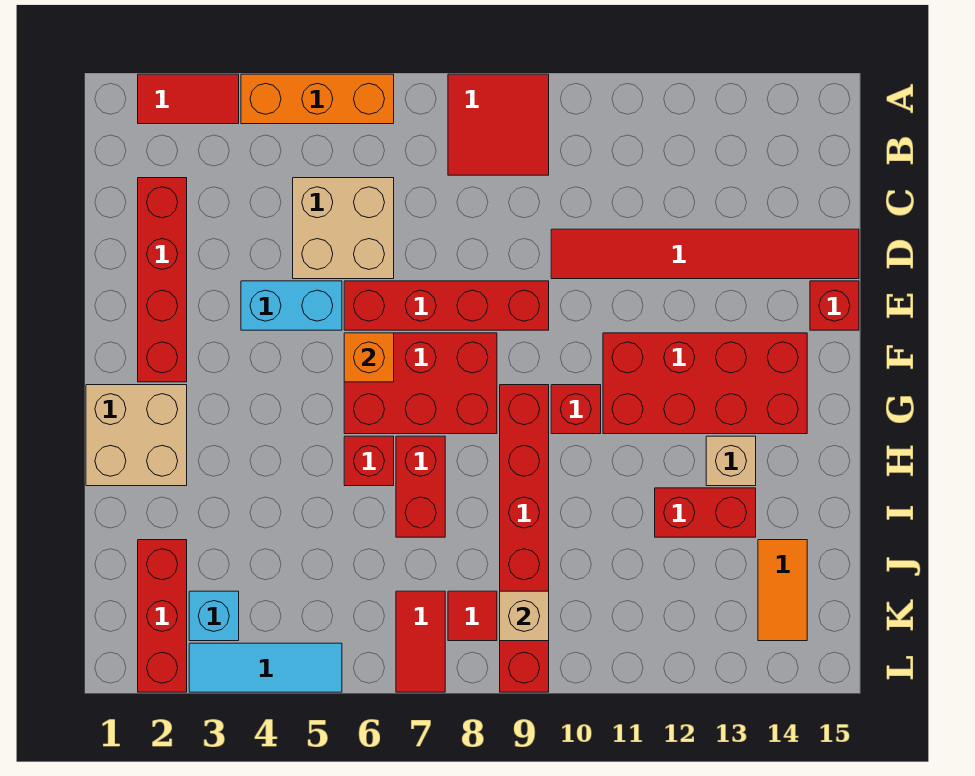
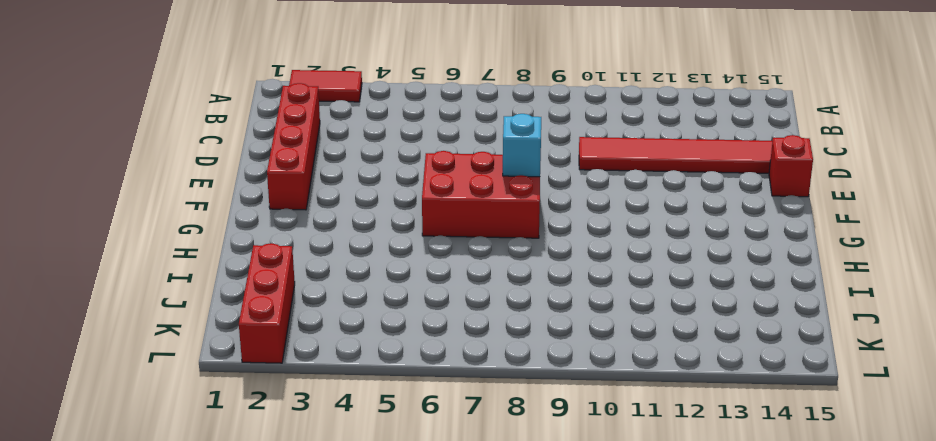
cyan 1x1 brick [503,114,541,177] -> cyan 1x1 brick moved to [189,591,239,641]
none -> orange 1x3 brick [241,74,394,124]
none -> red 2x2 tile [448,74,549,175]
none -> tan 2x2 brick [293,178,394,279]

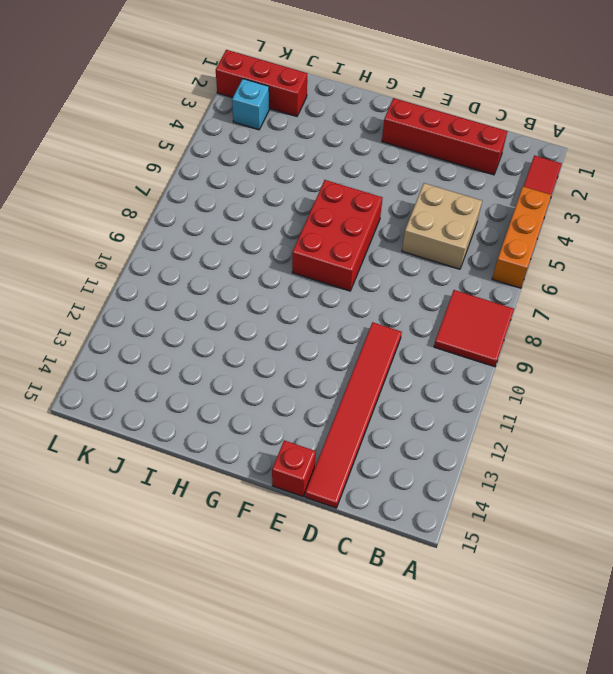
none -> cyan 1x2 brick [241,281,342,330]
none -> red 1x4 brick [344,281,549,330]
none -> red 2x4 brick [603,333,807,434]

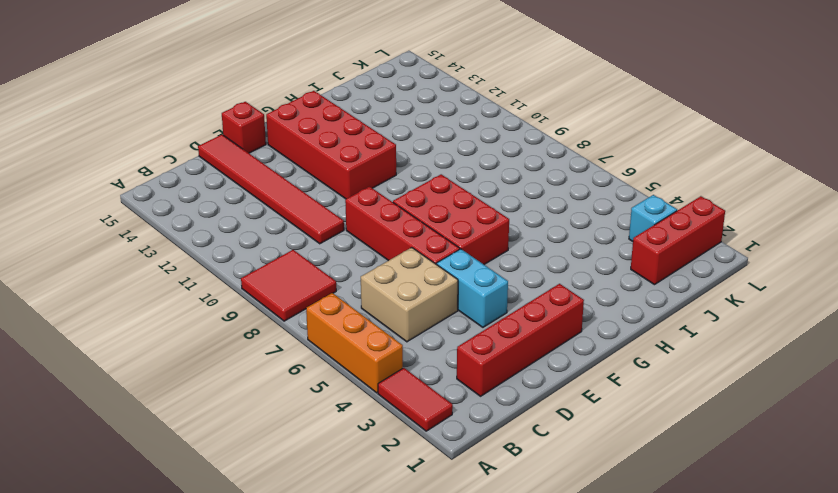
none -> tan 2x2 brick [86,385,187,486]
none -> red 1x6 brick [500,385,549,692]
none -> red 1x1 brick [551,385,601,434]

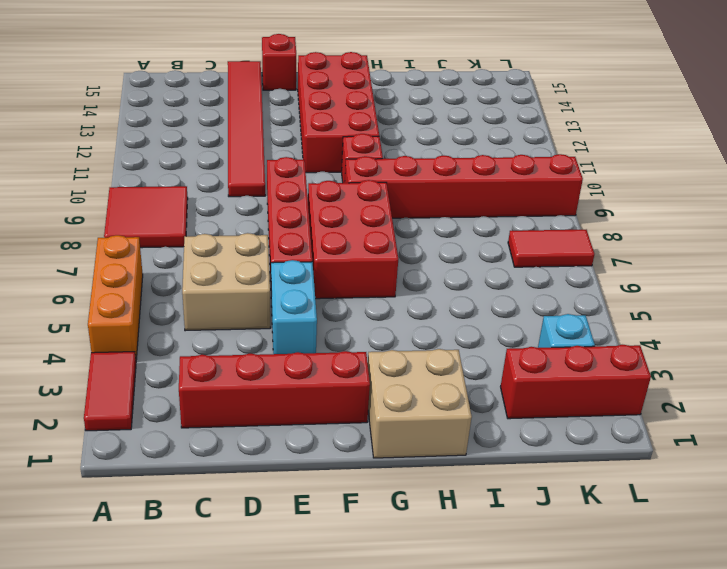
none -> red 1x1 brick [344,436,394,486]
none -> red 1x2 brick [396,436,445,537]
none -> tan 1x1 brick [706,436,756,486]

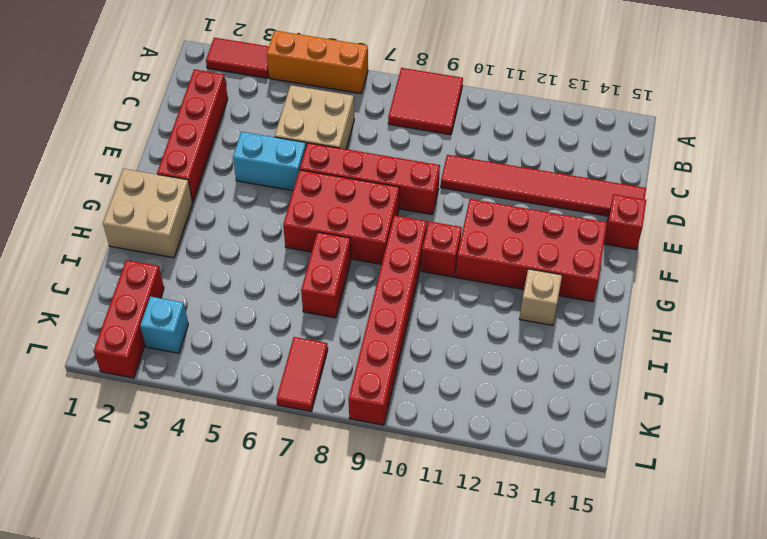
none -> red 1x1 brick [344,436,394,486]
none -> red 1x2 brick [655,488,756,537]
none -> orange 1x2 tile [758,540,807,641]

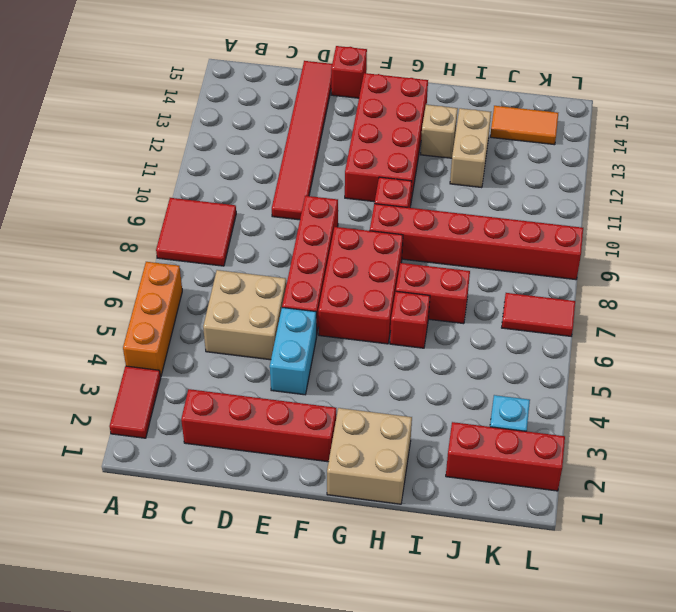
tan 1x2 brick [450,108,491,188] -> red 1x2 brick [655,488,756,537]
none -> red 1x1 tile [448,591,497,641]
none -> cyan 1x3 tile [189,643,342,692]
none -> orange 1x1 brick [344,333,394,382]

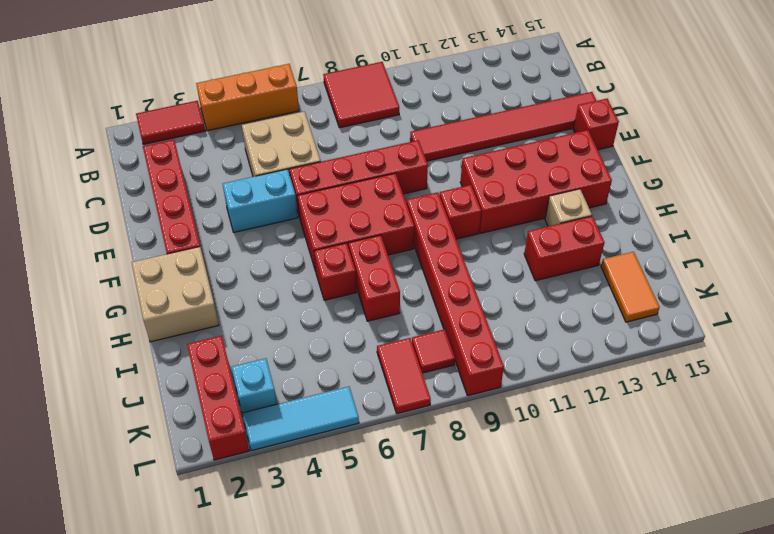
none -> orange 1x1 brick [344,333,394,382]
none -> tan 1x1 brick [500,591,549,641]

